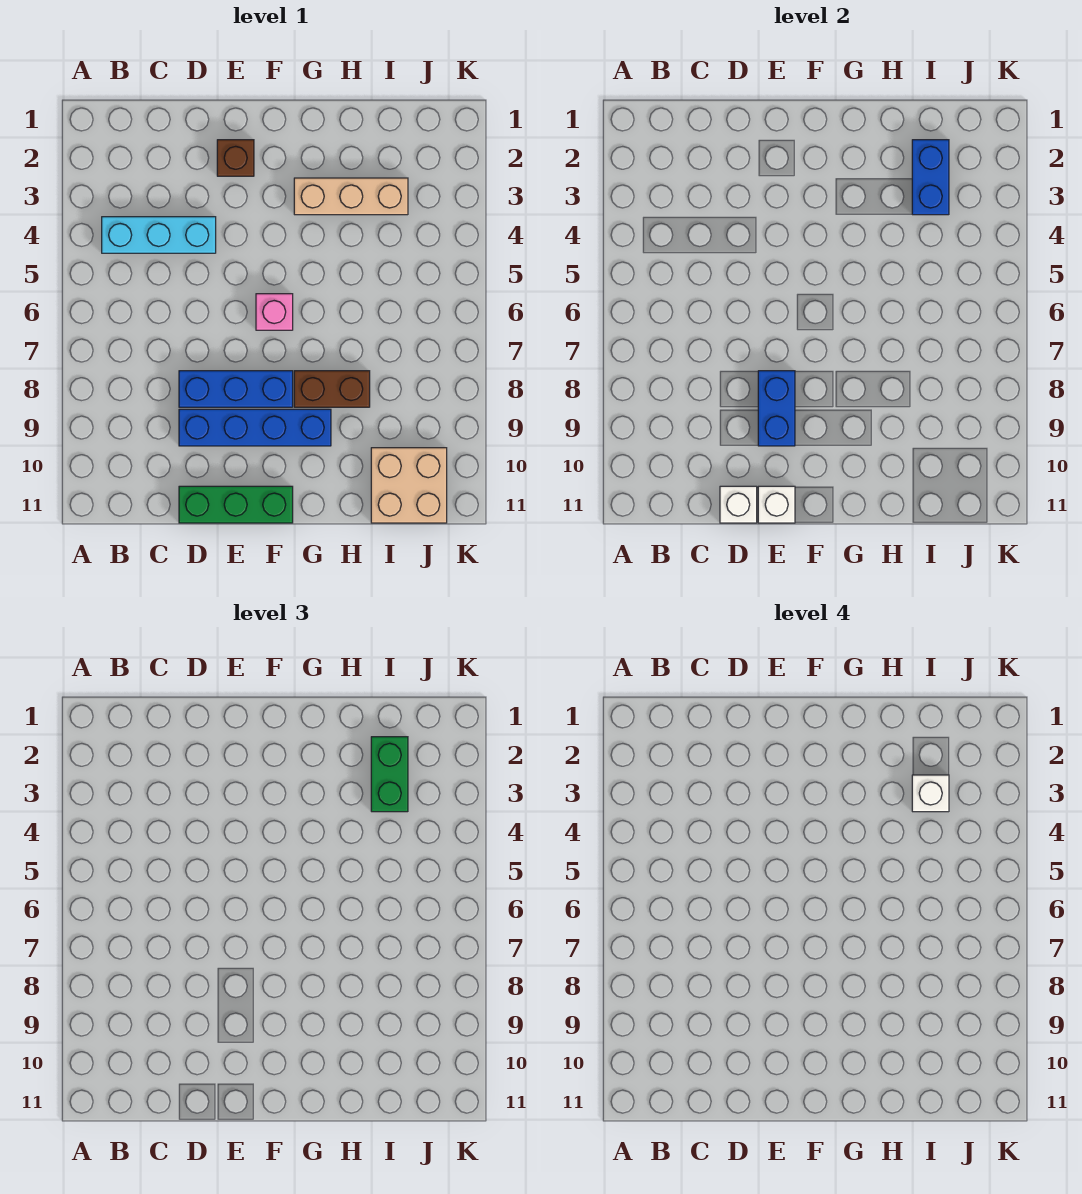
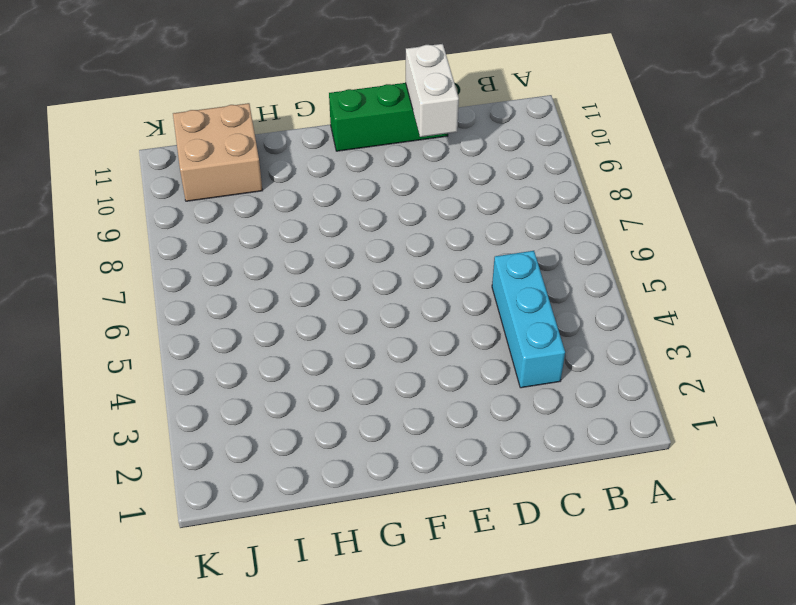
cyan 1x3 brick [492,251,565,388] -> cyan 1x3 brick turned to [102,217,216,253]
white 1x2 brick [406,44,459,137] -> white 1x1 brick [720,486,757,523]
none -> blue 1x3 brick [179,371,293,407]
none -> blue 1x4 brick [179,409,331,446]
none -> brown 1x1 brick [217,140,254,176]

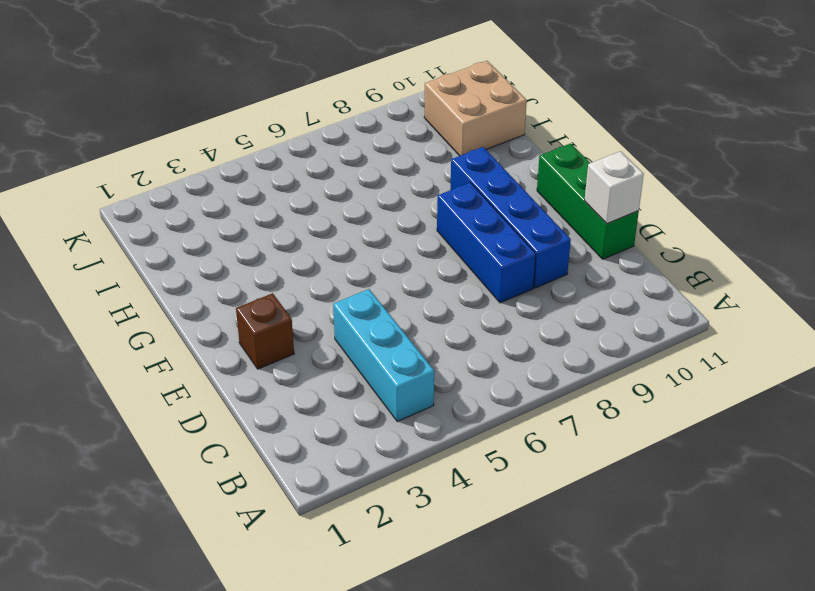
none -> pink 1x1 brick [256,294,293,330]
none -> tan 1x3 brick [294,178,408,215]
none -> brown 1x2 brick [294,371,370,407]

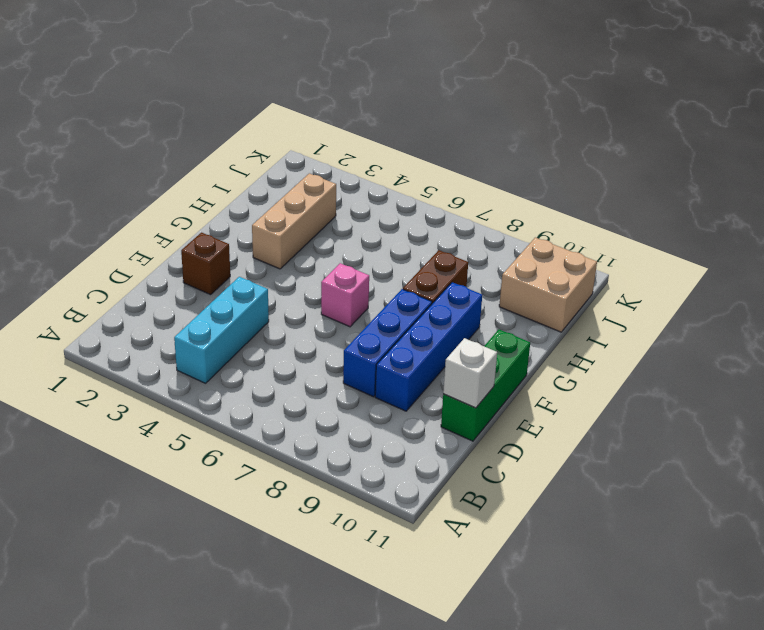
none -> blue 1x2 brick [758,371,795,446]
none -> white 1x1 brick [758,486,795,523]
none -> blue 1x2 brick [912,140,949,215]

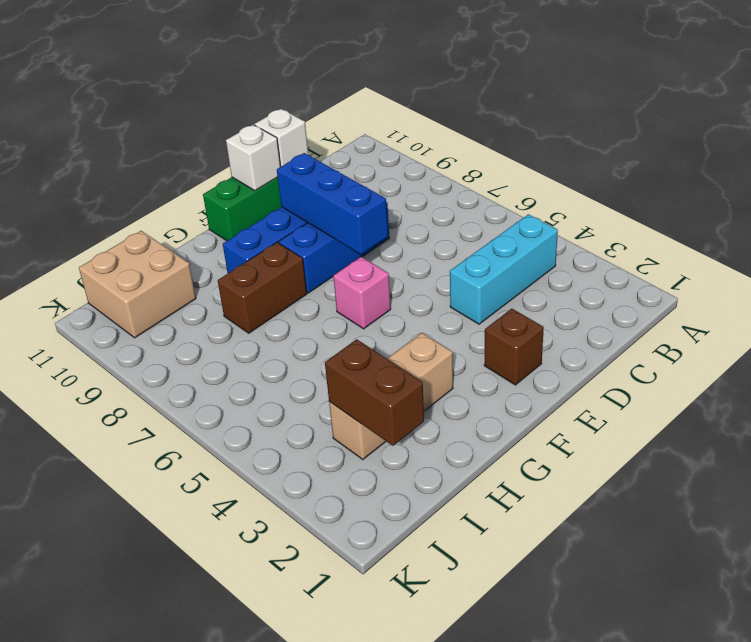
blue 1x3 brick [277,153,388,254] -> blue 1x2 brick [758,371,795,446]
brown 1x2 brick [325,339,424,446] -> blue 1x2 brick [912,140,949,215]
none -> green 1x2 brick [371,737,408,812]
none -> white 1x1 brick [912,775,949,812]

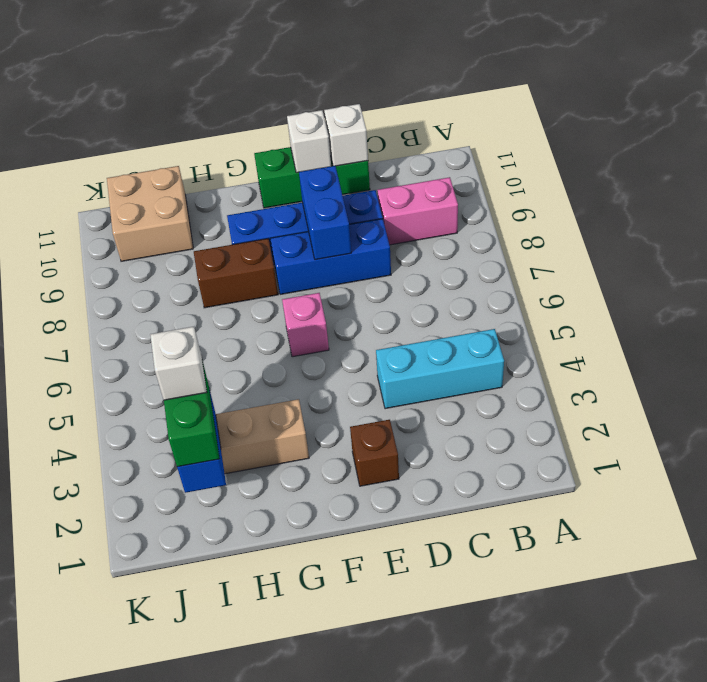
pink 1x2 brick [377,177,458,245] -> none

